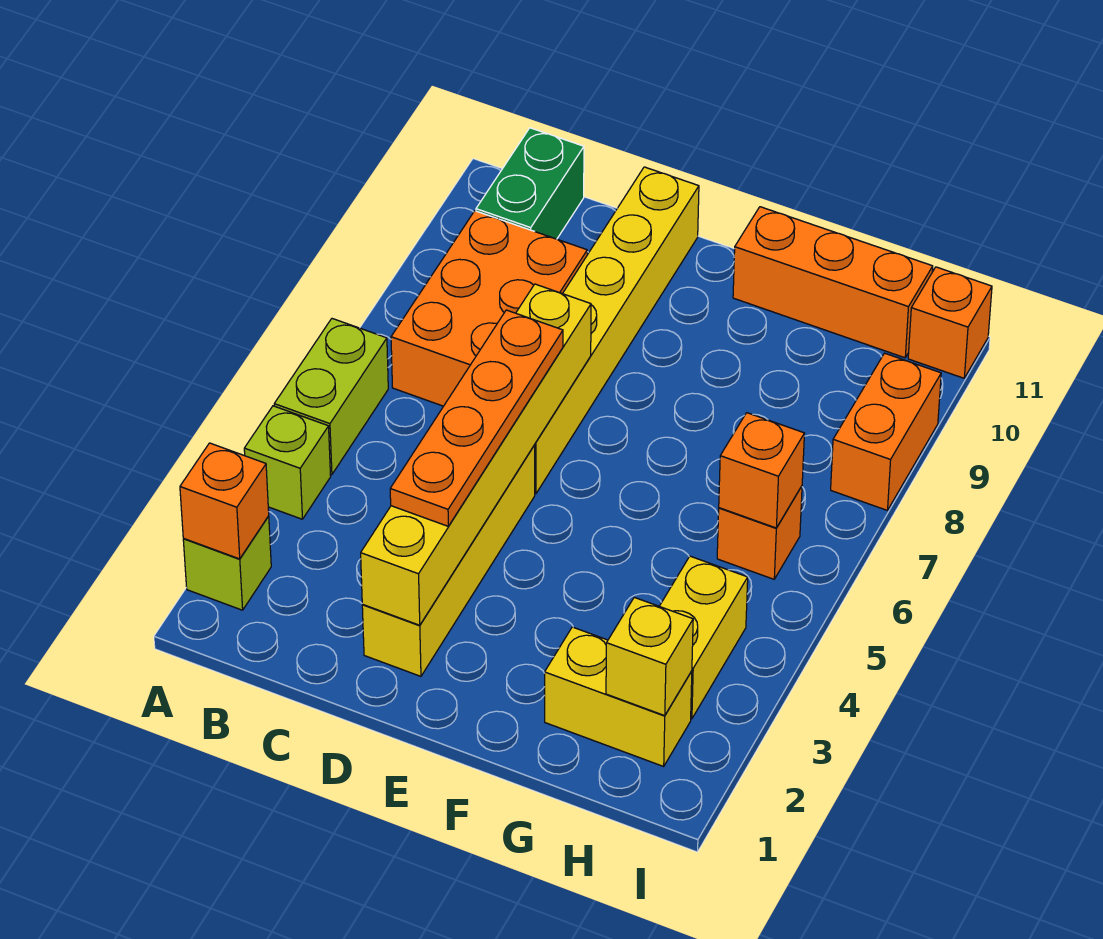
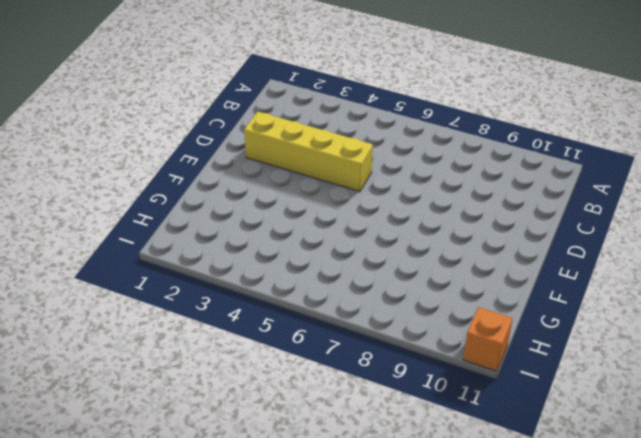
none -> lime 1x1 brick [183,517,271,610]
none -> lime 1x1 brick [244,406,331,519]
none -> lime 1x2 brick [274,319,388,475]

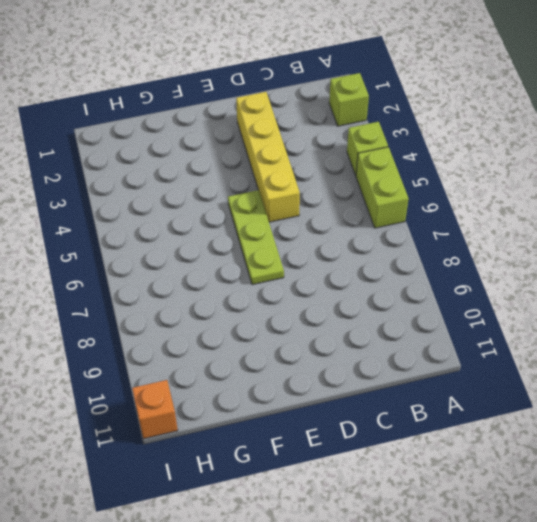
lime 1x3 plate [228,190,284,285] -> none
none -> orange 2x3 brick [391,211,587,406]
none -> green 1x2 brick [476,128,584,239]
none -> yellow 1x6 brick [535,167,699,494]

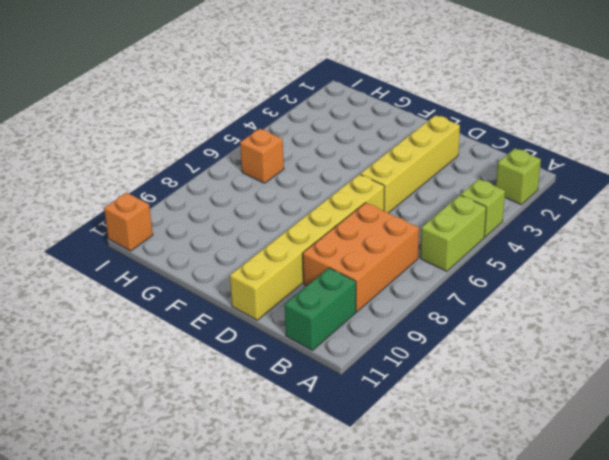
none -> orange 1x3 brick [733,207,933,358]
none -> yellow 1x2 brick [545,627,692,766]
none -> yellow 1x2 brick [659,556,748,719]

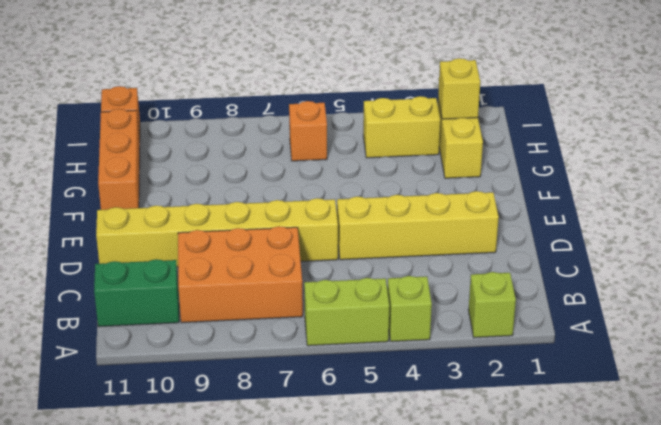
none -> orange 1x2 brick [831,353,941,510]
none -> orange 1x1 brick [180,443,269,559]
none -> yellow 1x6 brick [361,284,591,625]

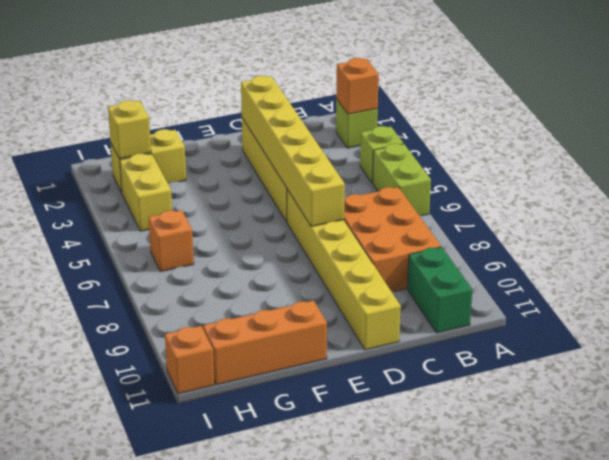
none -> orange 1x2 brick [831,353,941,510]
none -> orange 1x1 brick [719,413,804,528]
none -> orange 1x4 plate [390,310,563,526]

